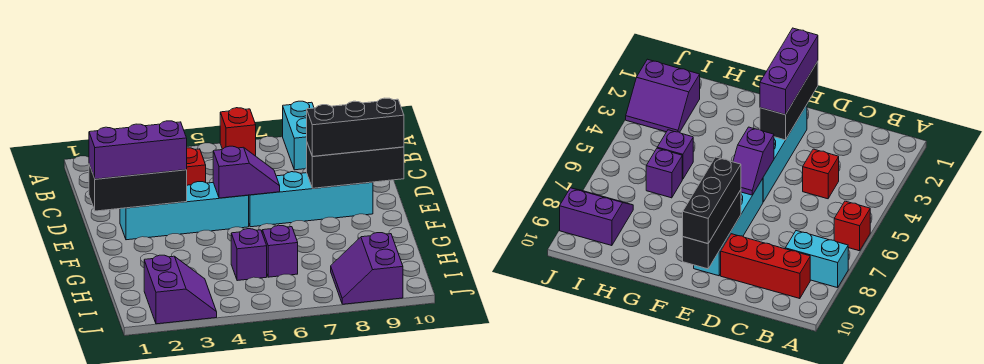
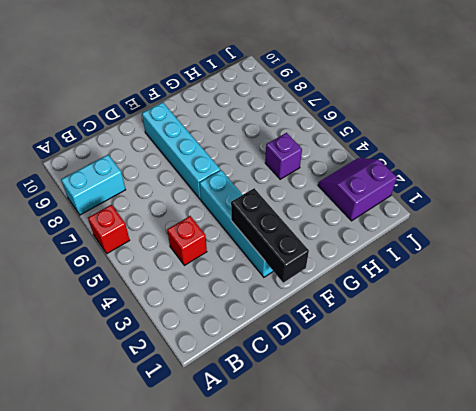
none -> red 1x3 brick [721,234,810,299]
none -> purple 1x1 brick [262,225,298,277]
none -> purple 2x2 slope [331,233,403,304]

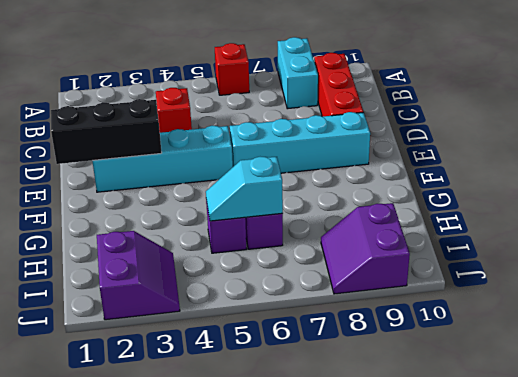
cyan 1x2 slope [206,157,283,221] -> none
none -> purple 1x2 slope [213,146,280,198]
none -> black 1x3 brick [307,143,404,188]
none -> purple 1x3 brick [89,121,187,179]

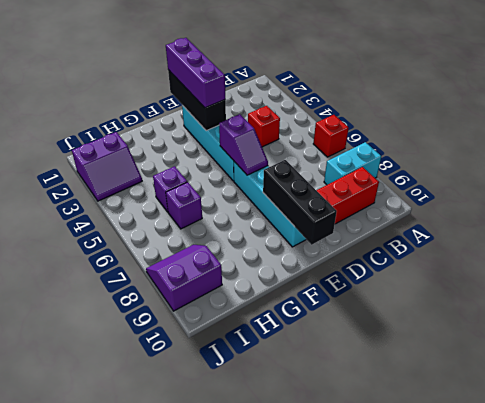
none -> black 1x3 brick [307,98,404,156]

